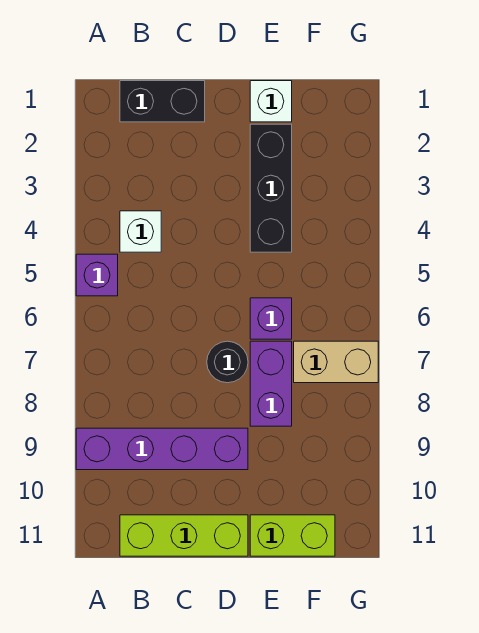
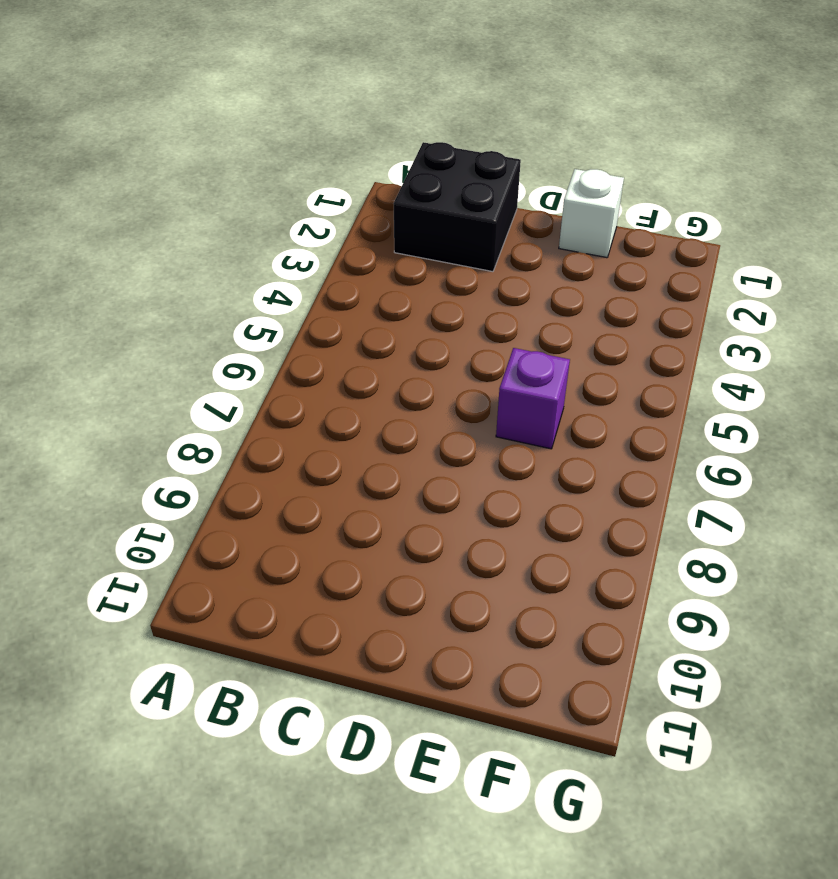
black 2x2 brick [394,142,521,272] -> black 1x2 brick [120,81,205,122]
none -> purple 1x1 brick [76,254,118,296]
none -> purple 1x4 brick [76,428,248,470]
none -> white 1x1 brick [120,211,161,252]

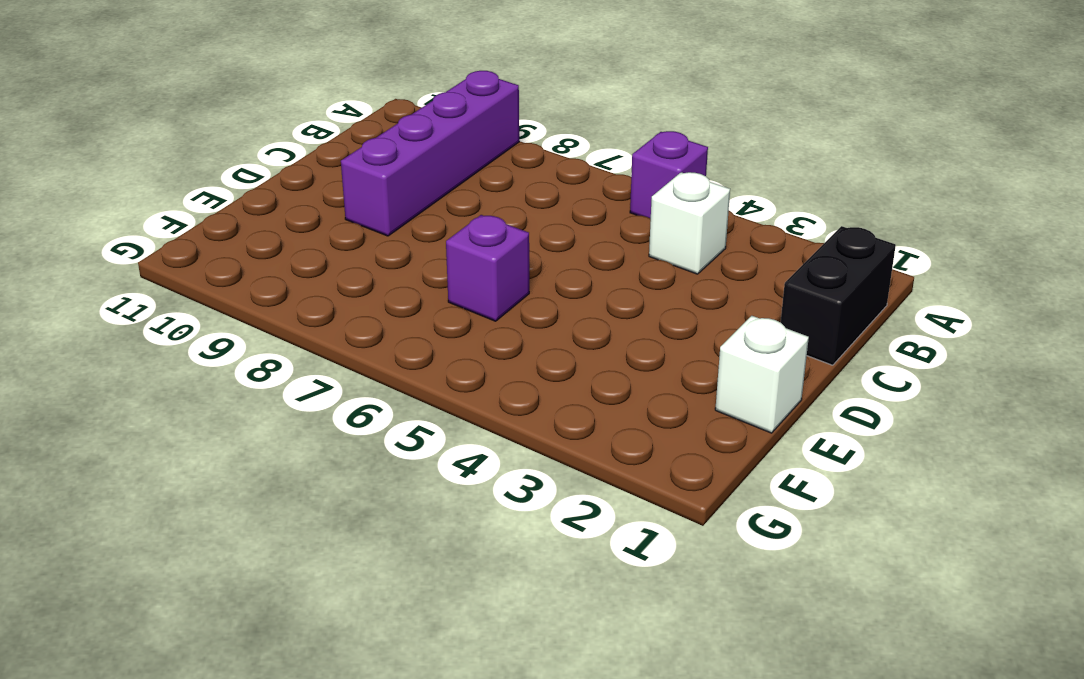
none -> lime 1x3 brick [120,515,248,556]
none -> black 1x1 round brick [207,341,248,383]
none -> black 1x3 brick [250,124,292,252]

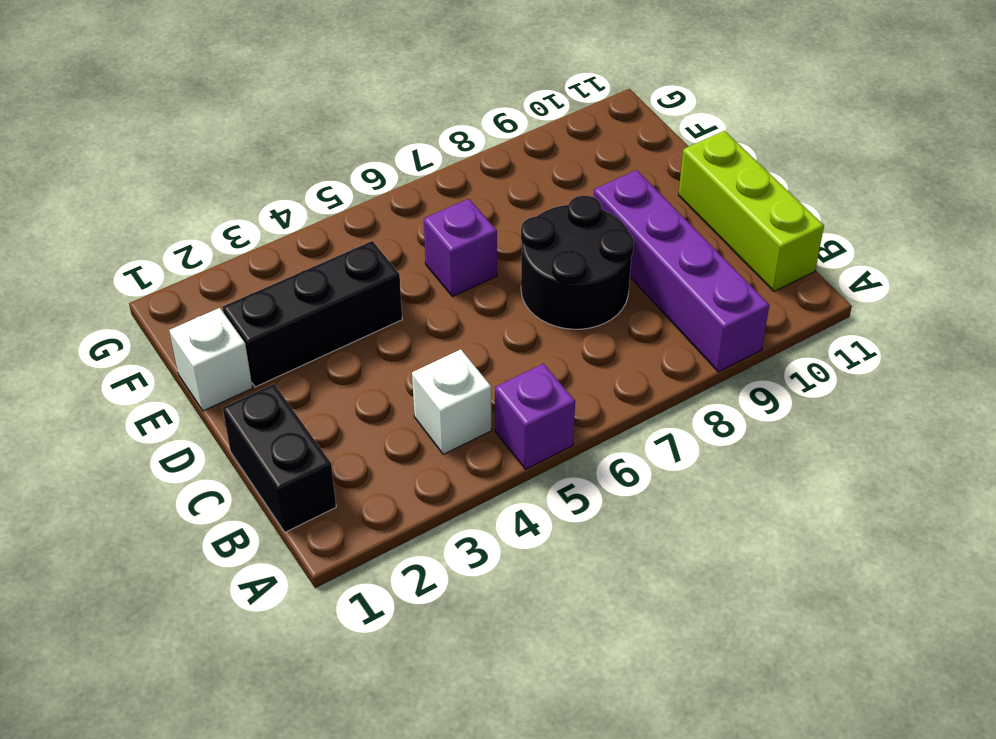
black 2x2 round brick [521,196,634,329] -> black 1x1 round brick [207,341,248,383]
none -> purple 1x2 brick [250,341,292,426]
none -> lime 1x2 brick [250,515,335,556]
none -> tan 1x2 brick [294,341,378,383]

